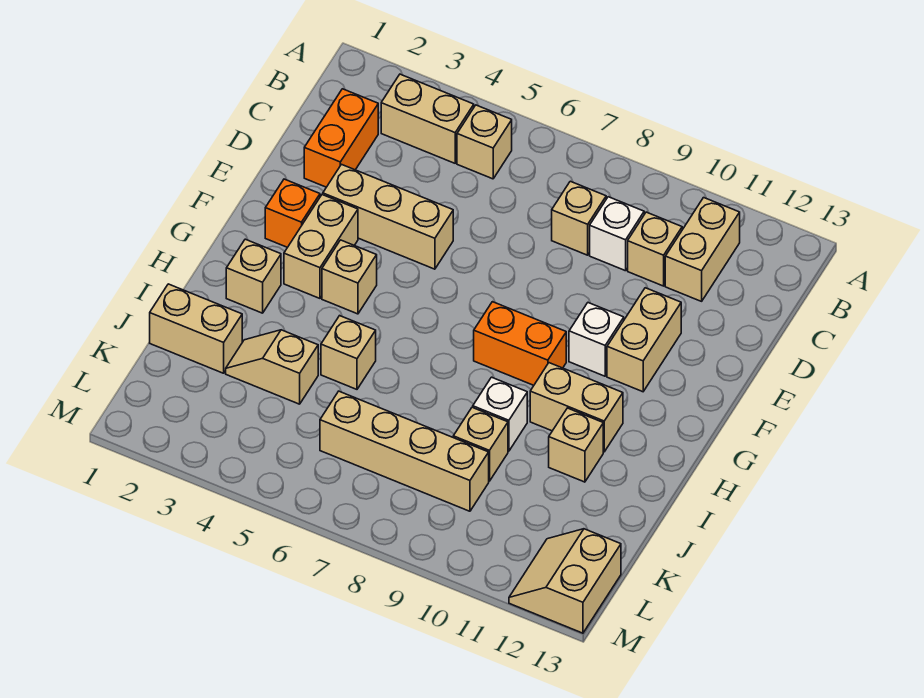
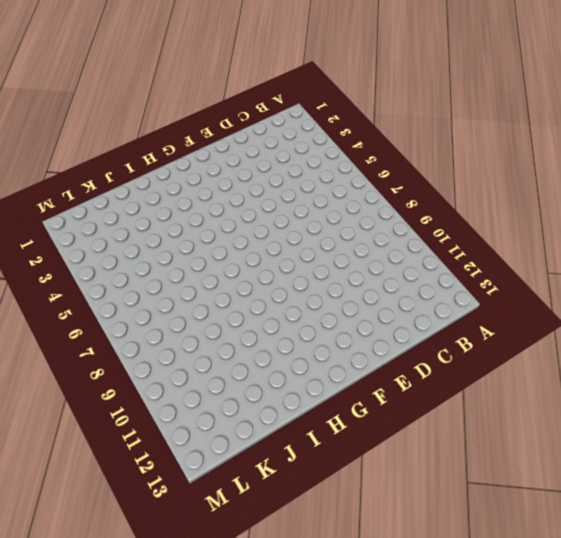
none -> tan 1x2 brick [381,74,474,163]
none -> tan 1x1 brick [457,105,512,179]
none -> tan 1x2 brick [665,198,740,301]

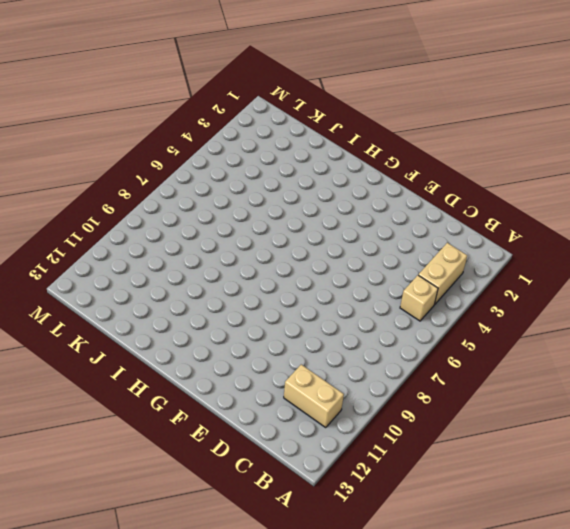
none -> orange 1x2 brick [304,89,378,187]
none -> tan 1x1 brick [552,181,606,255]
none -> white 1x1 brick [590,197,644,271]

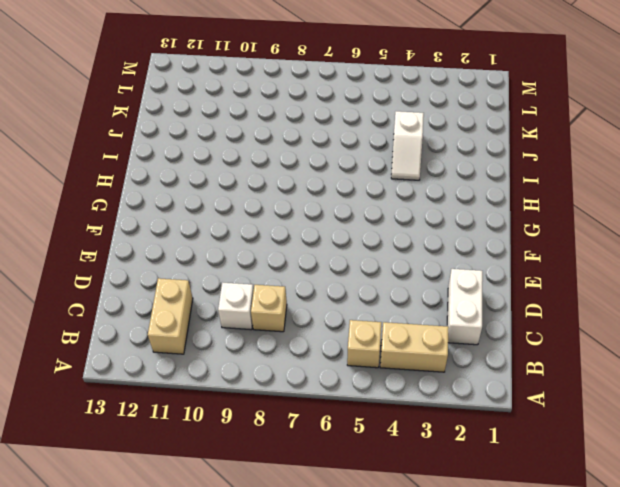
white 1x2 brick [447,269,483,345] -> orange 1x2 brick [304,89,378,187]
white 1x2 slope [391,111,424,180] -> tan 1x2 slope [226,330,318,404]
none -> tan 1x1 brick [628,212,682,286]
none -> tan 1x3 brick [323,164,453,269]
none -> tan 1x2 brick [607,288,681,392]

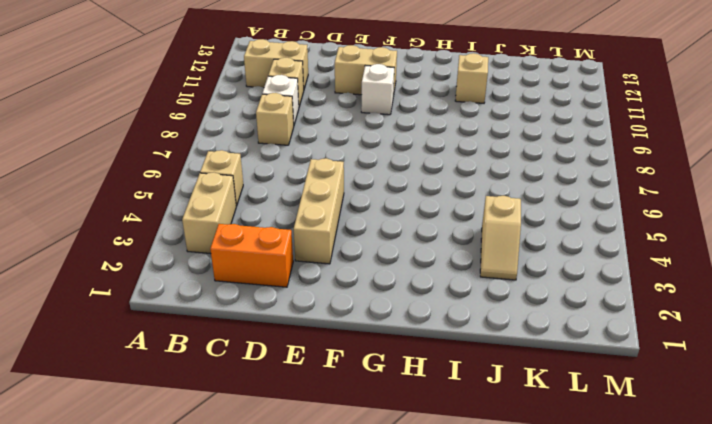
none -> orange 1x1 brick [265,179,320,247]
none -> tan 1x2 brick [284,194,358,298]
none -> tan 1x1 brick [322,240,377,314]

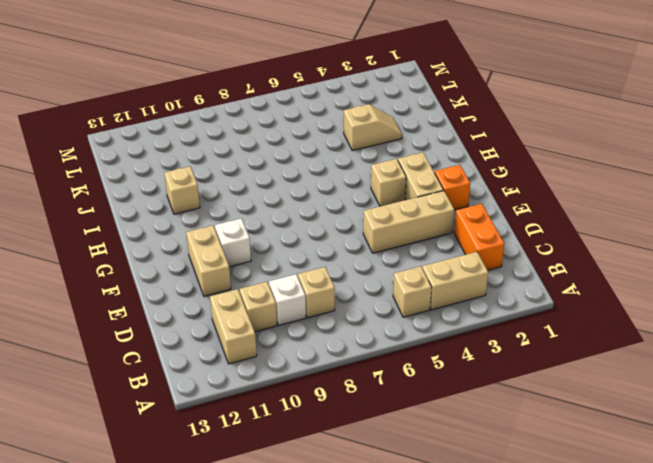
none -> orange 1x2 brick [474,302,566,385]
none -> tan 1x1 brick [226,239,281,313]
none -> tan 1x2 brick [530,363,623,452]

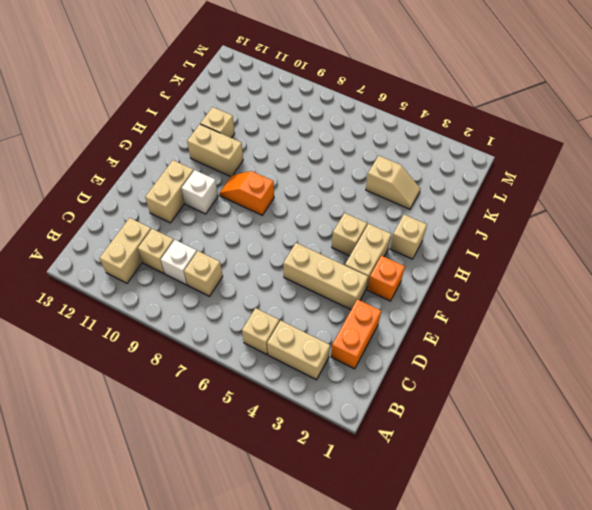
orange 1x2 slope [220,171,274,215] -> orange 1x2 brick [474,302,566,385]
none -> tan 1x1 brick [321,316,376,389]
none -> white 1x1 brick [473,377,527,451]
none -> tan 1x2 brick [150,284,242,373]

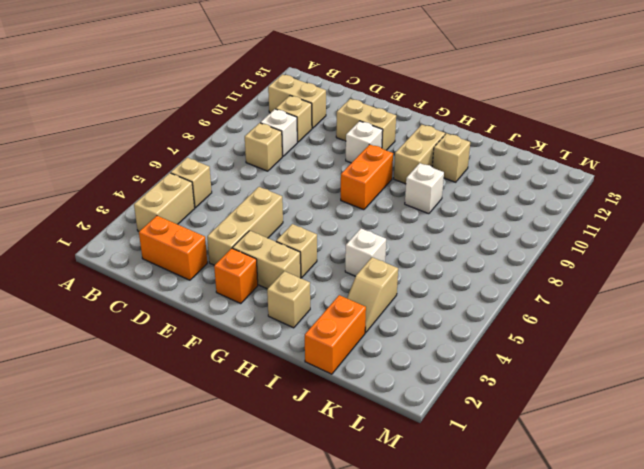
white 1x1 brick [345,228,386,276] -> tan 1x1 brick [321,316,376,389]
orange 1x2 brick [305,295,366,374] -> tan 1x2 brick [150,284,242,373]
none -> tan 1x1 brick [453,407,508,481]
none -> tan 1x4 brick [320,391,489,511]
none -> tan 2x2 slope [509,529,621,633]

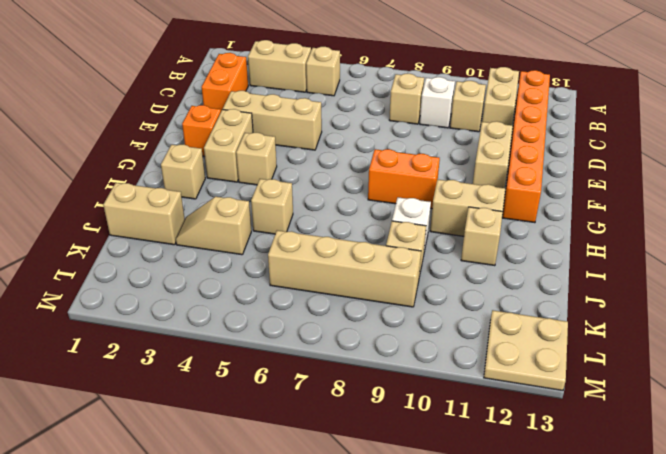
orange 1x6 brick [502,70,550,223] -> none
tan 2x2 plate [484,310,568,391] -> tan 2x2 slope [509,529,621,633]
none -> white 1x1 brick [569,303,624,376]

